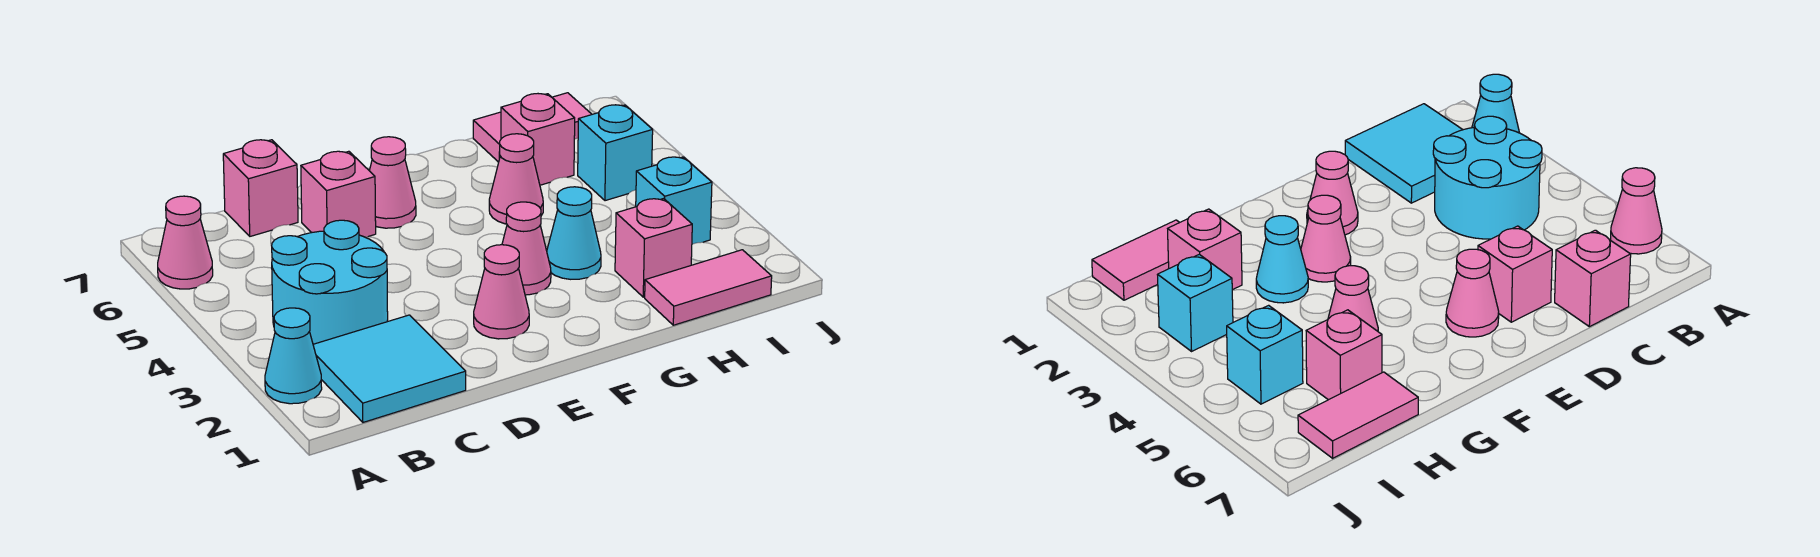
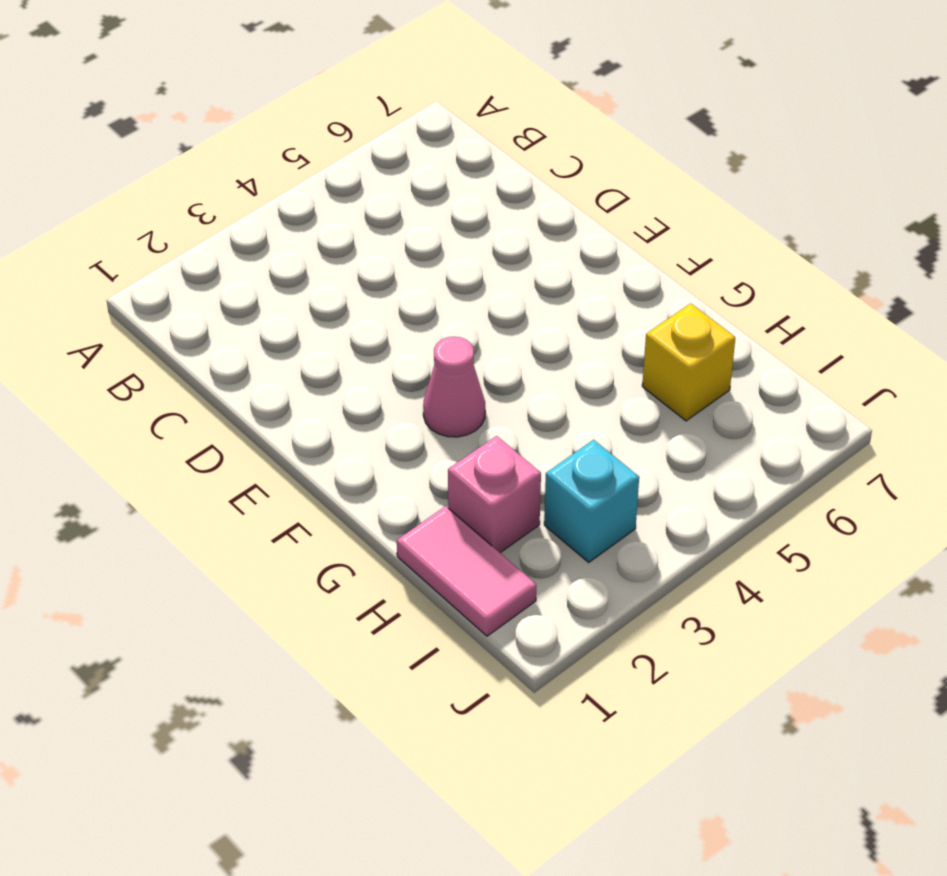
yellow 1x1 brick [642,304,735,421] -> pink 1x1 brick [501,94,575,185]
none -> cyan 1x1 cone [265,308,322,404]
none -> pink 1x1 cone [158,196,213,289]
none -> cyan 2x2 tile [313,315,466,422]

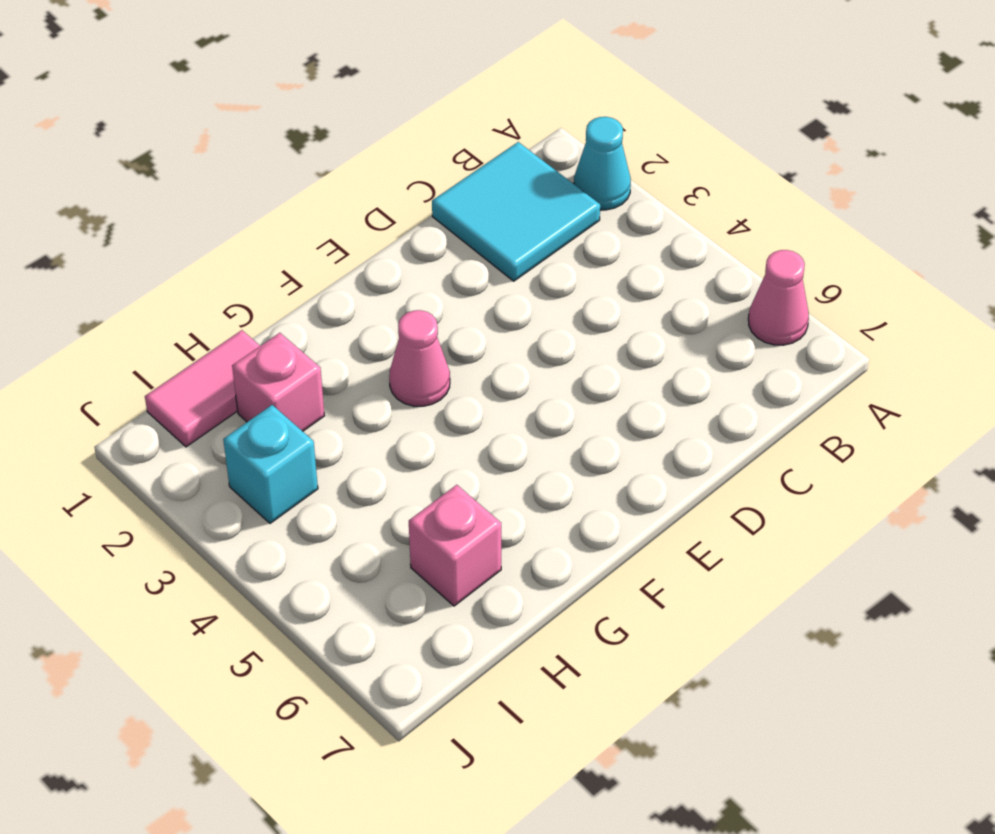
none -> cyan 2x2 round brick [272,220,388,344]
none -> pink 1x1 brick [223,140,298,236]
none -> pink 1x1 brick [301,151,376,237]

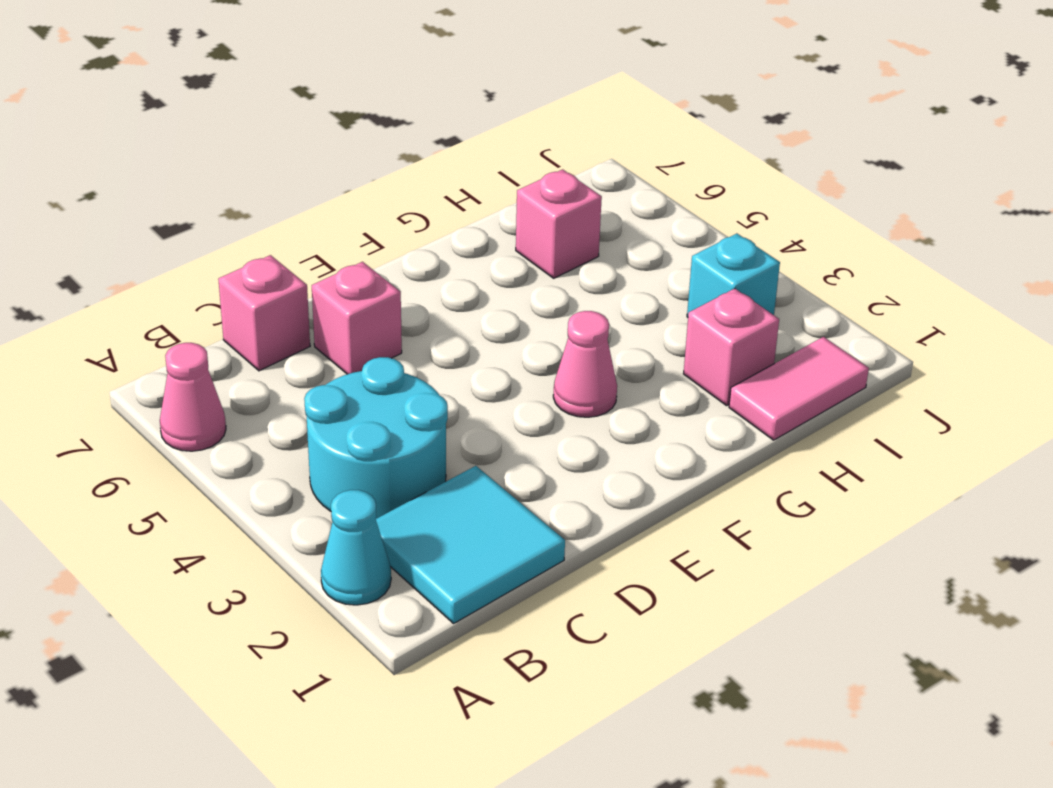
none -> pink 1x1 cone [474,245,529,339]
none -> pink 1x1 cone [370,137,416,228]
none -> cyan 1x1 cone [547,187,601,279]

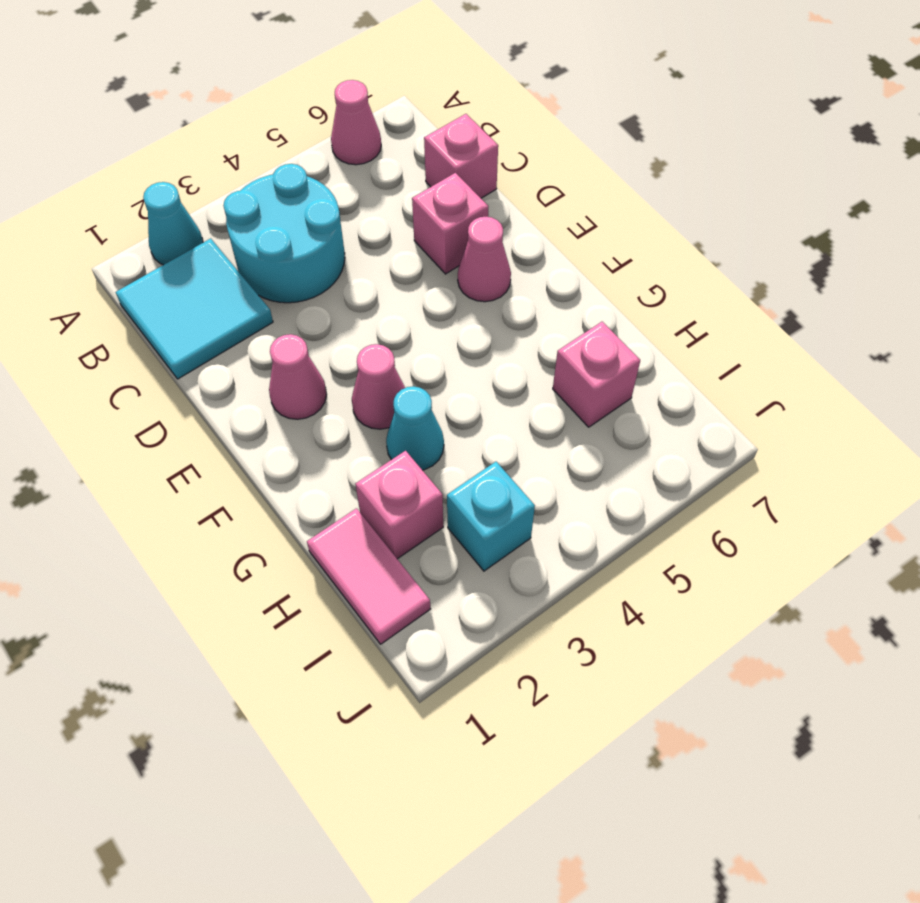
none -> pink 1x1 cone [489,134,543,224]
none -> pink 1x2 tile [473,93,592,162]
none -> cyan 1x1 brick [578,105,653,201]

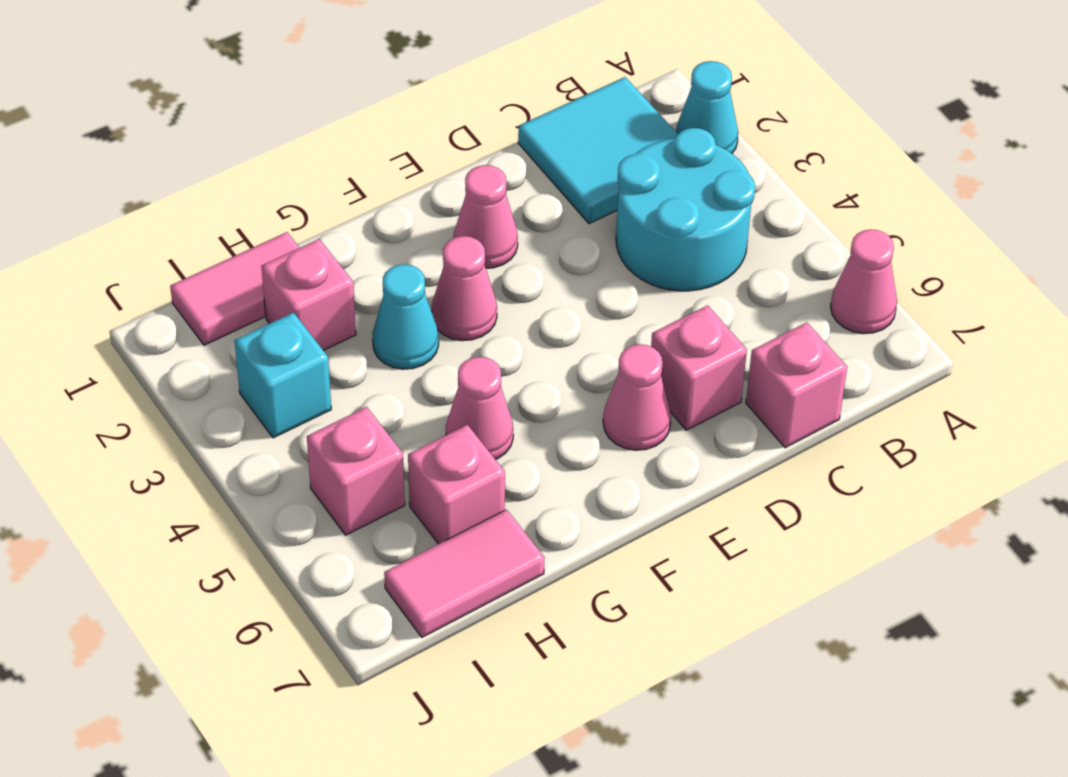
pink 1x1 brick [307,407,405,535] -> cyan 1x1 brick [578,105,653,201]

